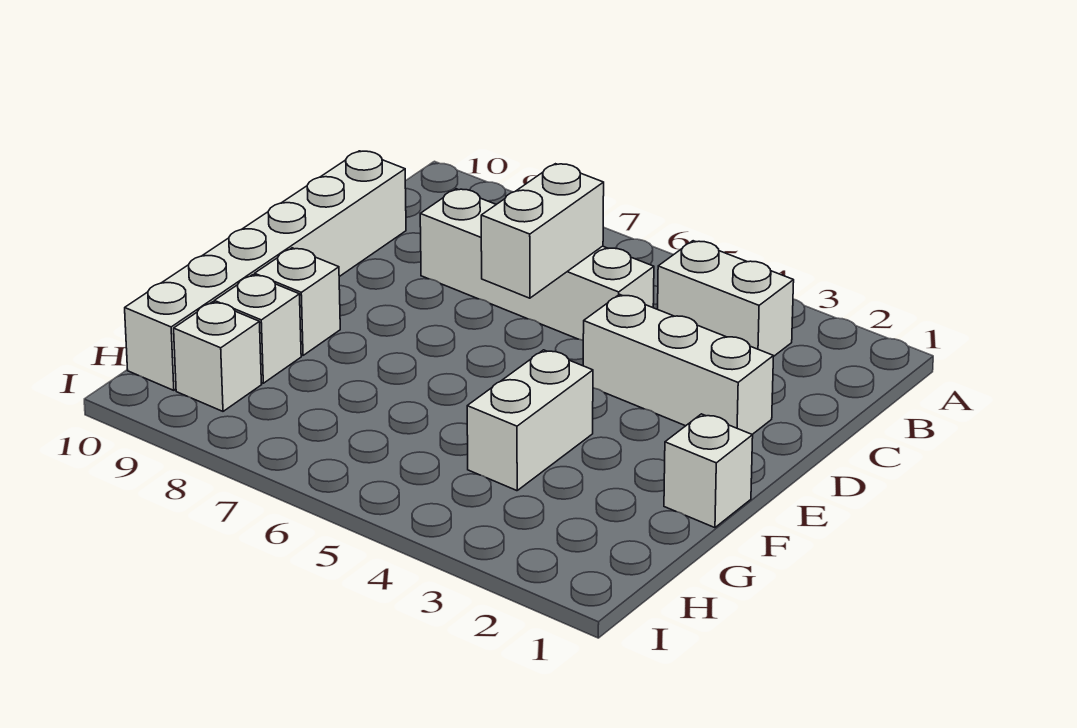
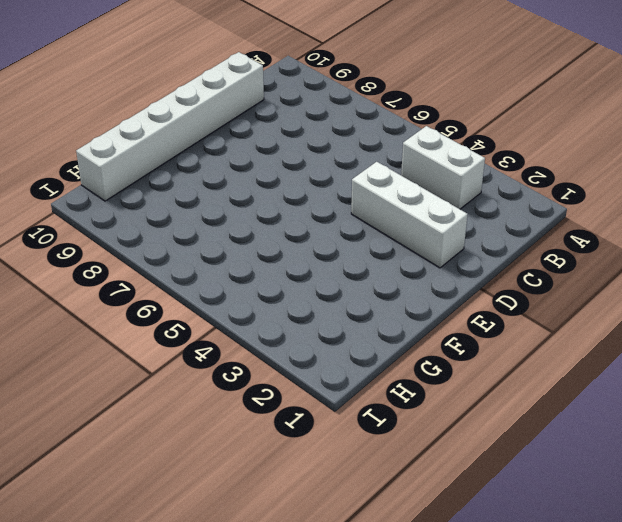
none -> white 1x4 brick [420,189,654,340]
none -> white 1x1 brick [664,414,753,528]

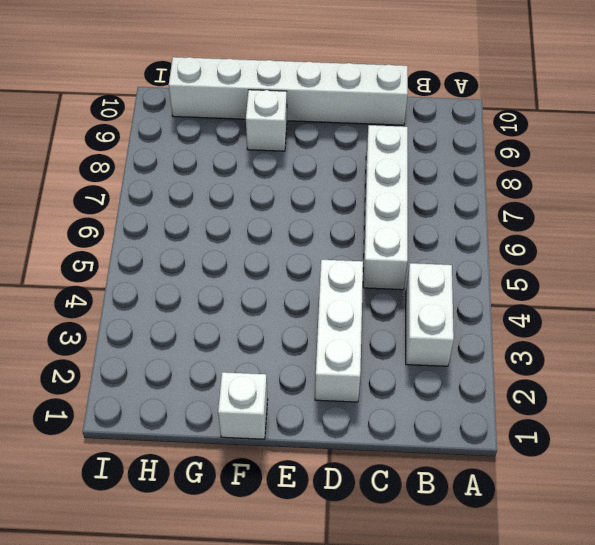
none -> white 1x2 brick [467,350,593,491]
none -> white 1x1 brick [214,275,301,383]

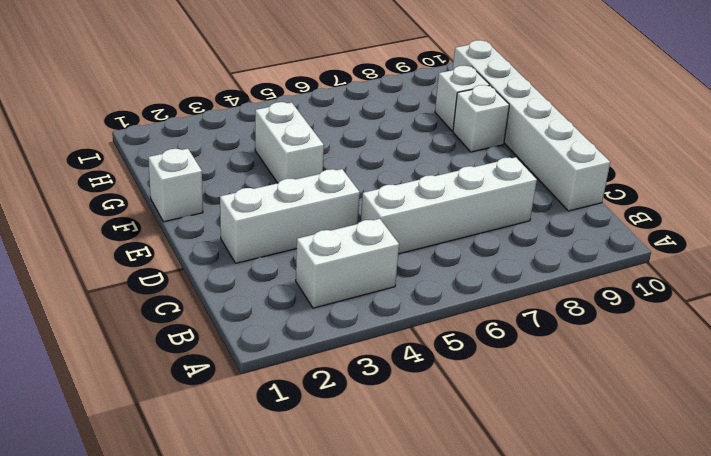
none -> white 1x1 brick [174,302,261,411]
none -> white 1x2 brick [481,164,604,298]

